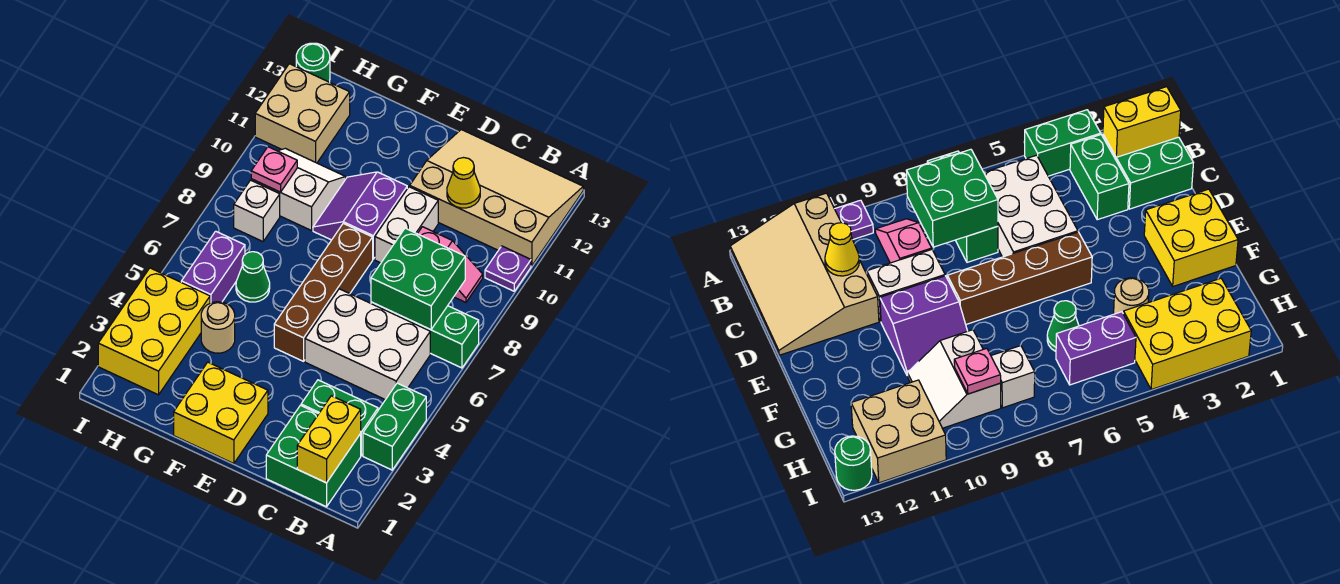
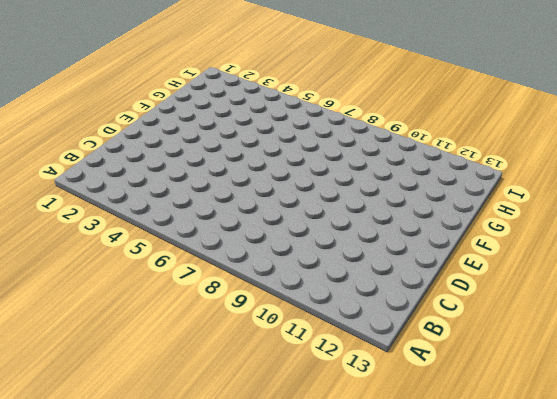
none -> green 1x2 brick [363,383,426,470]
none -> green 1x3 brick [371,302,479,368]
none -> purple 1x1 plate [485,246,531,291]

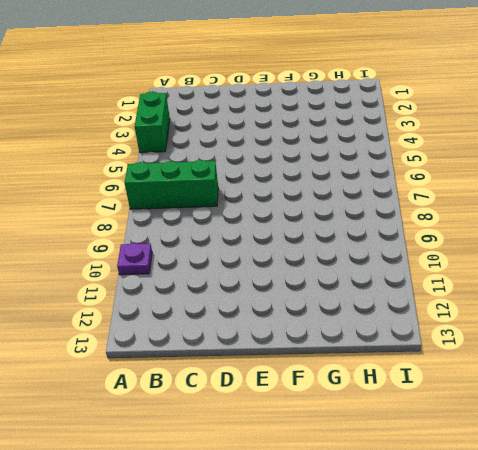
none -> tan 3x4 slope [410,130,583,266]
none -> green 2x2 brick [266,405,361,507]
none -> green 1x2 brick [301,380,378,456]

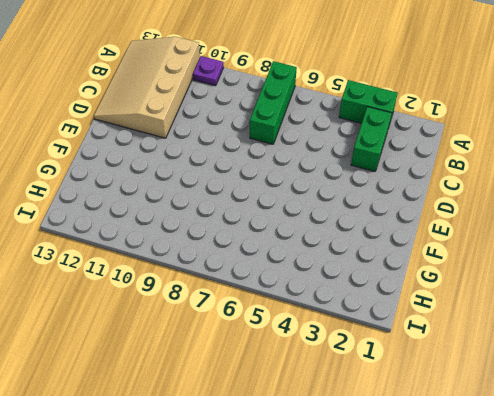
none -> green 2x2 brick [266,405,361,507]
none -> white 2x3 brick [305,289,430,400]
none -> pink 1x2 slope [418,227,483,302]

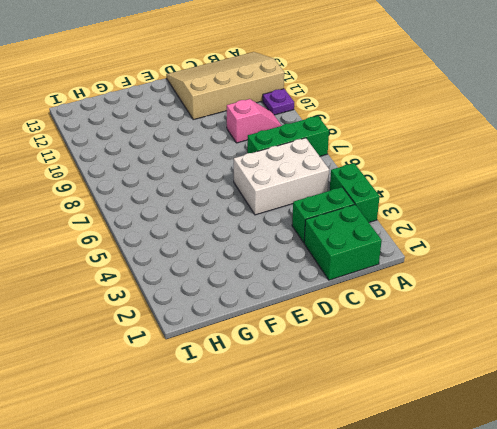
none -> white 1x2 brick [375,187,438,263]
none -> yellow 2x2 brick [174,362,268,464]
none -> brown 1x4 brick [274,223,373,361]

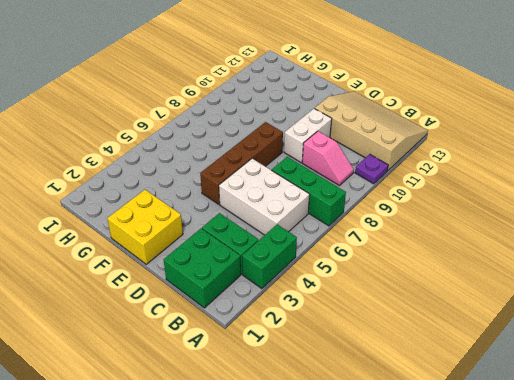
none -> purple 2x2 slope [313,172,407,259]
none -> tan 1x1 round brick [201,302,235,353]
none -> green 1x1 cone [236,252,270,302]

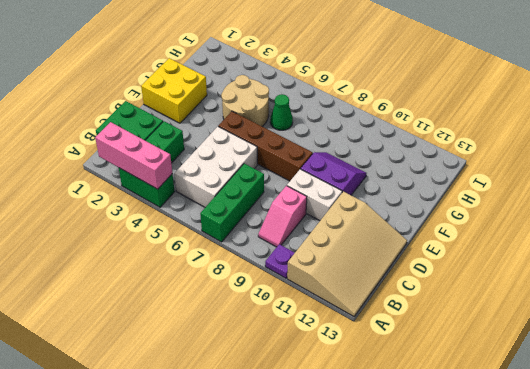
pink 1x3 brick [95,122,172,189] -> none
tan 2x2 round brick [221,75,269,126] -> tan 1x1 round brick [201,302,235,353]
none -> white 2x2 slope [251,148,346,231]
none -> yellow 2x3 brick [98,268,210,395]
none -> purple 1x2 brick [181,231,245,303]

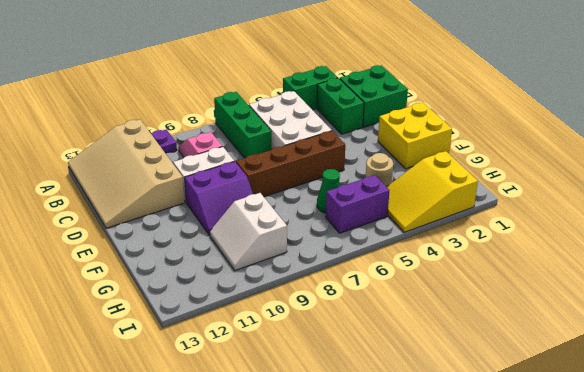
yellow 2x3 slope [387,151,478,232] -> yellow 2x3 brick [98,268,210,395]
none -> white 1x1 brick [234,180,280,242]
none -> tan 2x2 brick [255,64,350,163]
none -> green 1x1 round brick [296,43,330,82]

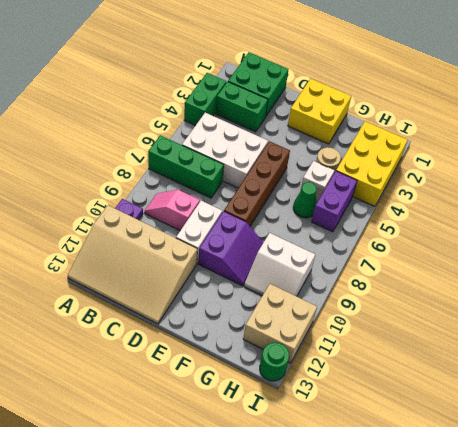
white 1x1 brick [301,161,334,202] -> white 1x1 brick moved to [234,180,280,242]
none -> yellow 1x2 brick [297,396,361,483]
none -> green 2x2 brick [371,228,465,330]
none -> yellow 1x1 cone [447,158,480,208]

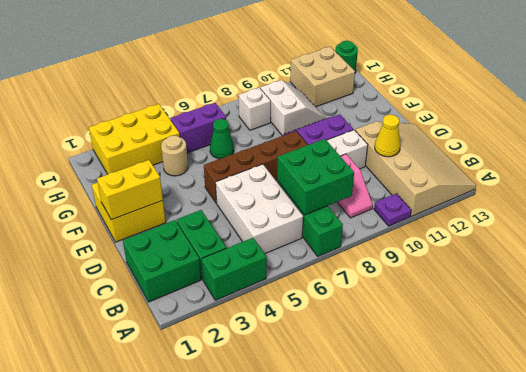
yellow 1x2 brick [97,160,163,220] -> yellow 1x2 brick moved to [297,396,361,483]
none -> pink 1x1 plate [251,147,297,192]

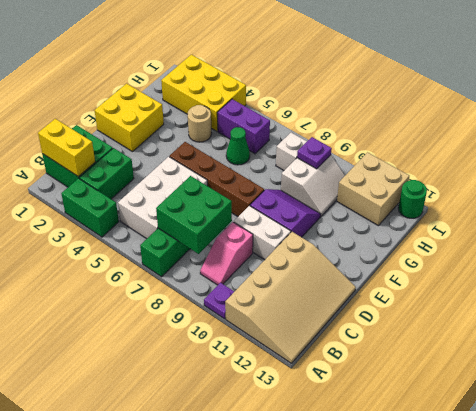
purple 1x1 plate [297,137,332,169] -> pink 1x1 plate [251,147,297,192]
none -> yellow 1x1 cone [447,158,480,208]

